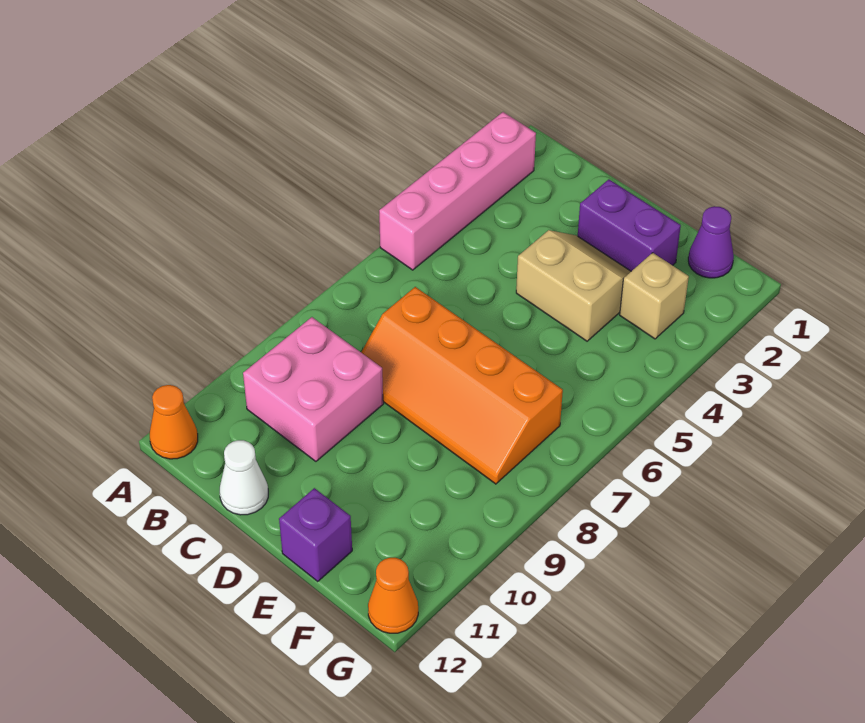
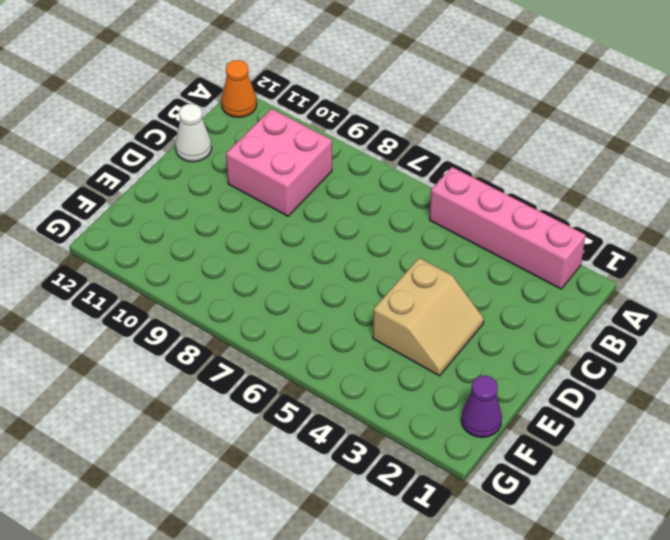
none -> orange 2x4 slope [361,287,563,484]
none -> purple 1x2 brick [578,179,681,271]

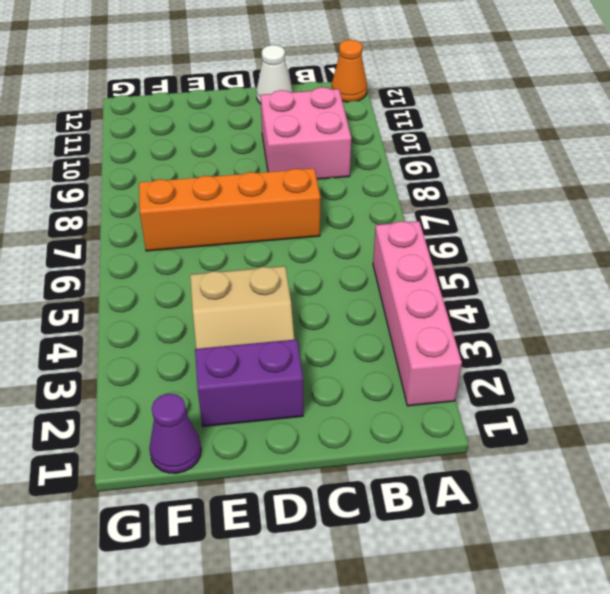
none -> purple 1x1 brick [279,488,352,581]
none -> tan 1x1 brick [620,253,689,339]

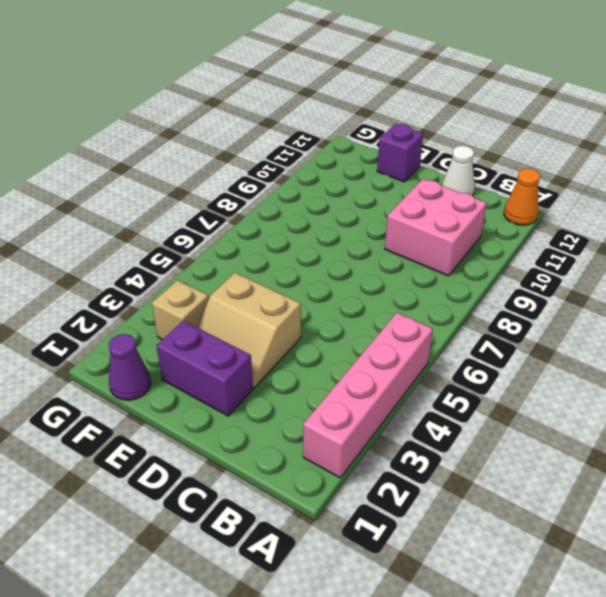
none -> orange 2x4 slope [361,287,563,484]
none -> orange 1x1 cone [368,558,418,633]

